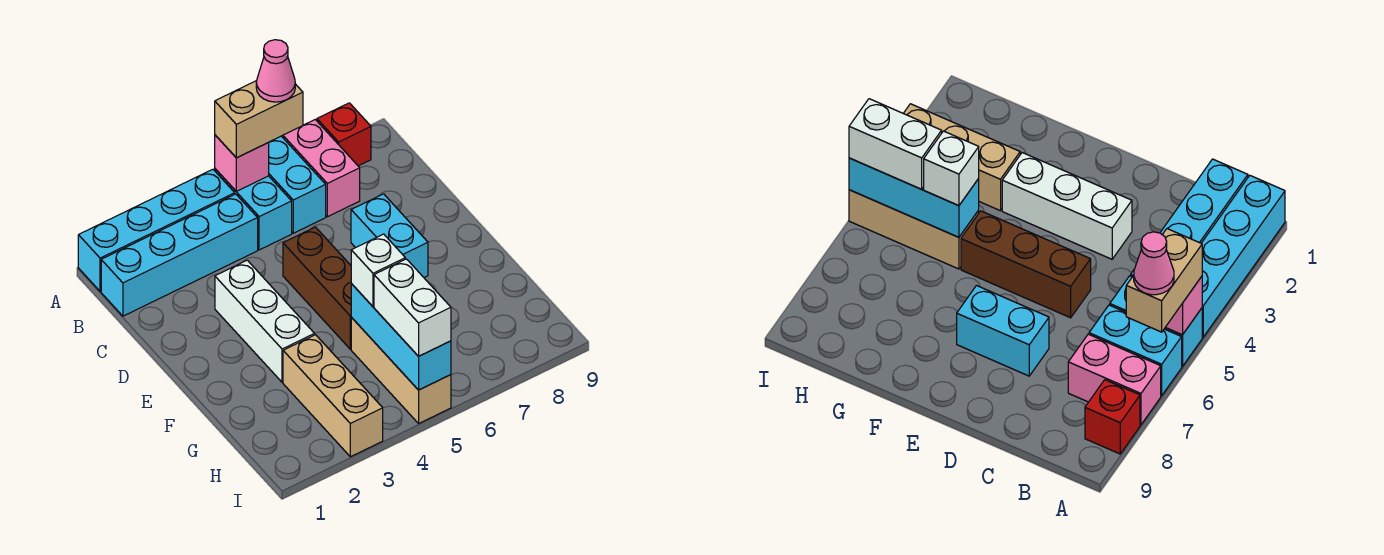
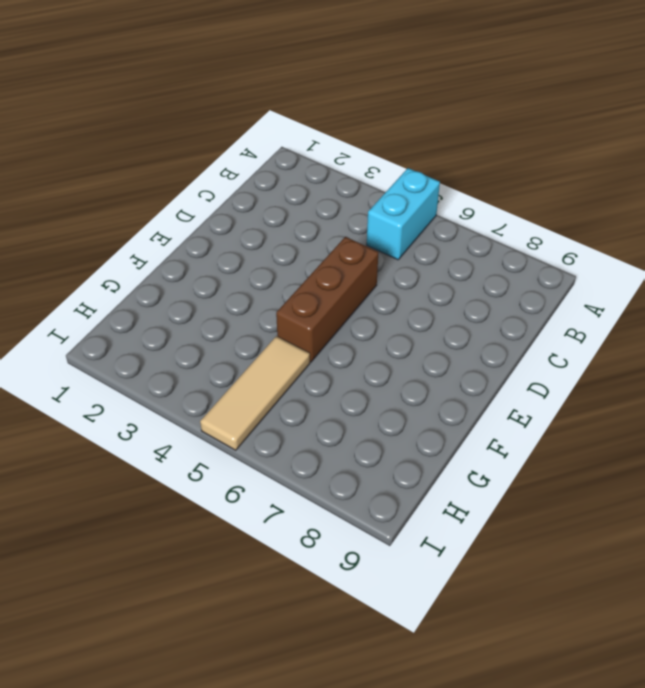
tan 1x3 tile [200,336,310,450] -> tan 1x3 brick [351,317,451,423]
none -> cyan 1x4 brick [78,169,235,291]
none -> cyan 1x2 brick [269,136,326,233]
none -> pink 1x2 brick [283,120,360,217]

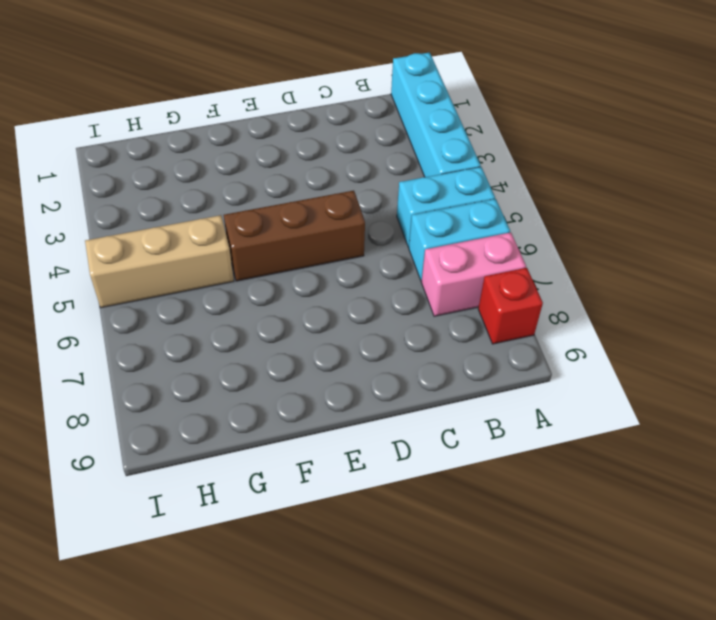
none -> cyan 1x4 brick [101,194,258,316]
none -> white 1x3 brick [215,260,315,382]
none -> cyan 1x2 brick [351,194,428,277]

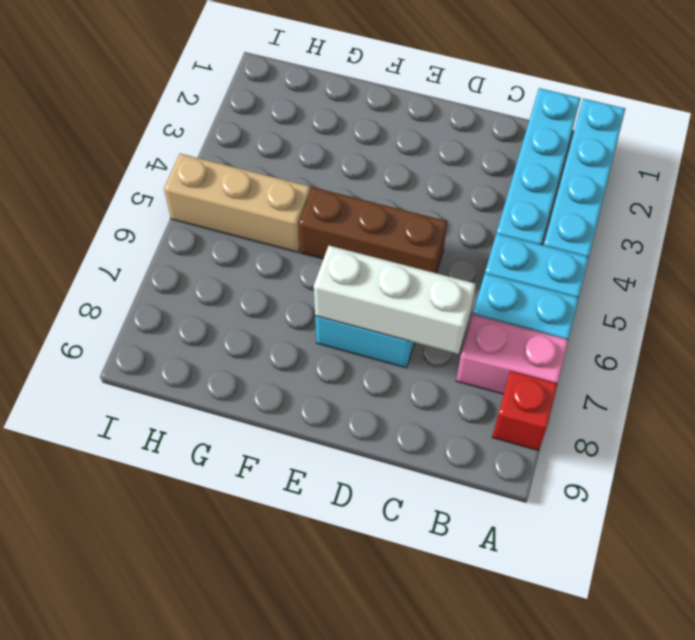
white 1x3 brick [314,246,476,354] -> white 1x3 brick moved to [215,260,315,382]
none -> tan 1x3 brick [283,335,383,457]
none -> pink 1x1 brick [215,135,269,191]
none -> cyan 1x3 brick [351,284,451,390]

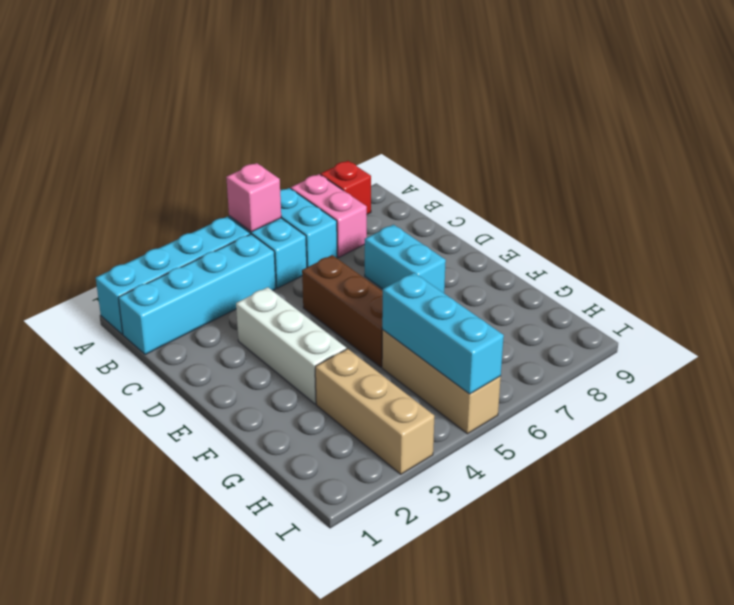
none -> tan 1x2 brick [215,81,303,158]
none -> white 1x1 brick [351,234,405,307]
none -> white 1x2 brick [374,259,451,356]

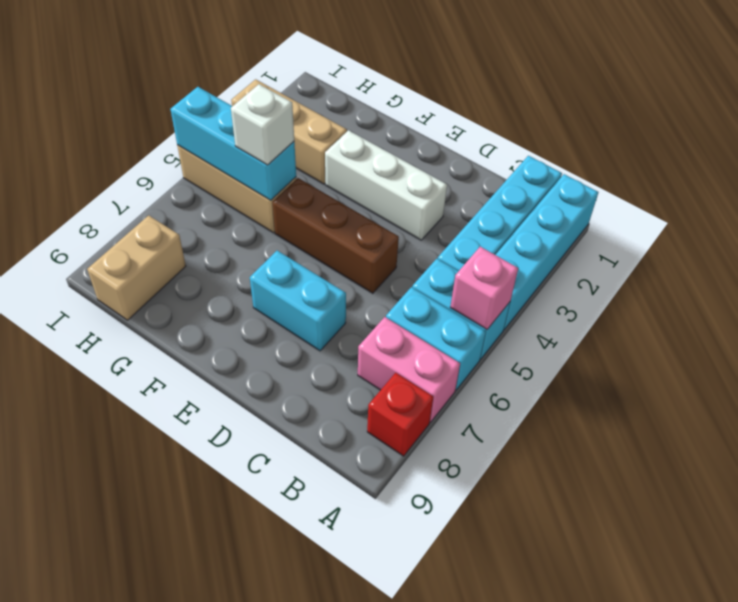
tan 1x2 brick [87,215,186,320] -> tan 1x2 brick moved to [215,81,303,158]
none -> white 1x2 brick [374,259,451,356]
none -> pink 1x1 cone [256,40,295,102]

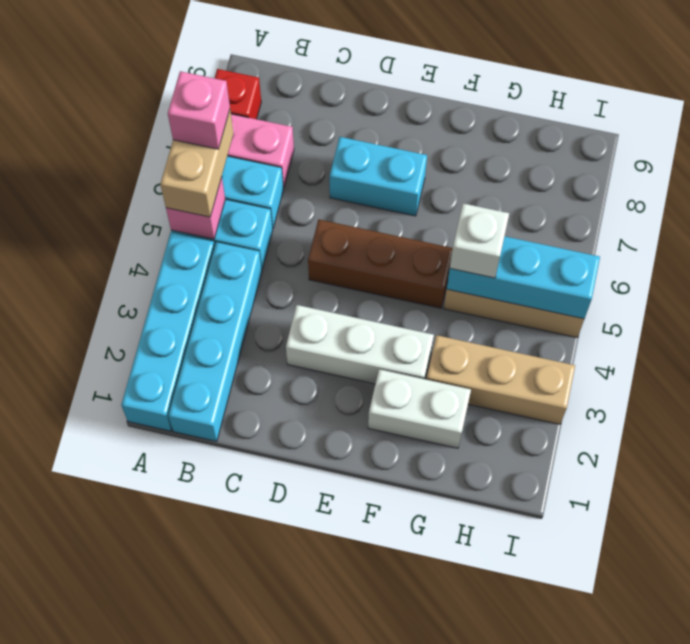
pink 1x1 brick [168,71,230,149] -> pink 1x1 cone [256,40,295,102]
white 1x2 brick [368,369,471,448] -> white 1x2 brick moved to [374,259,451,356]

